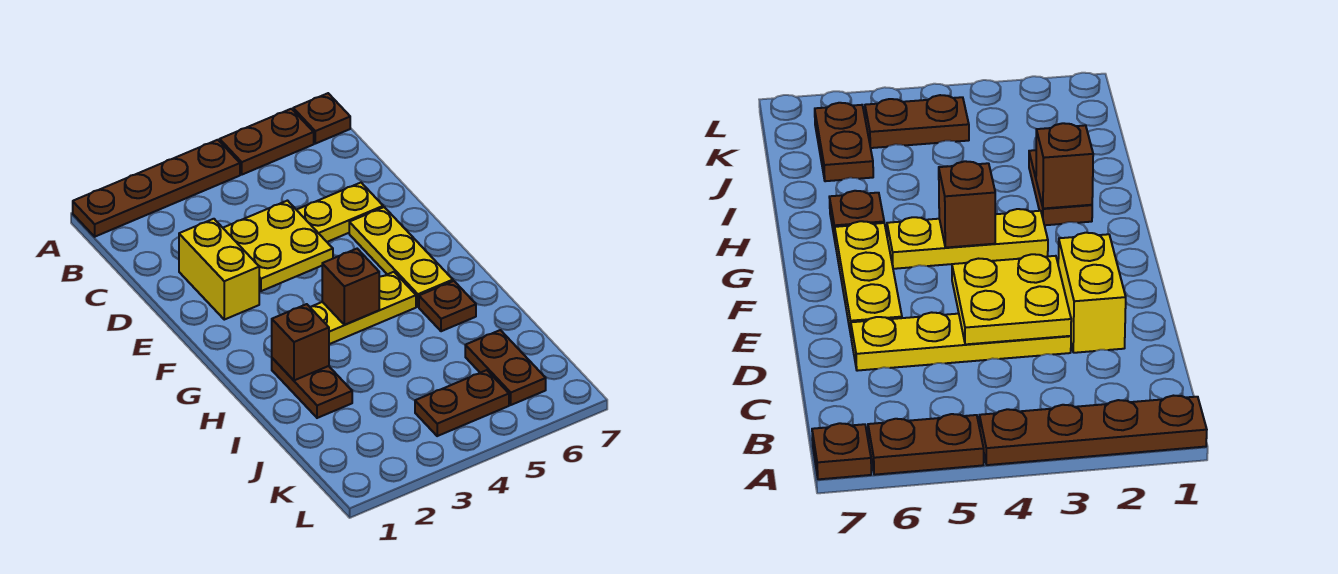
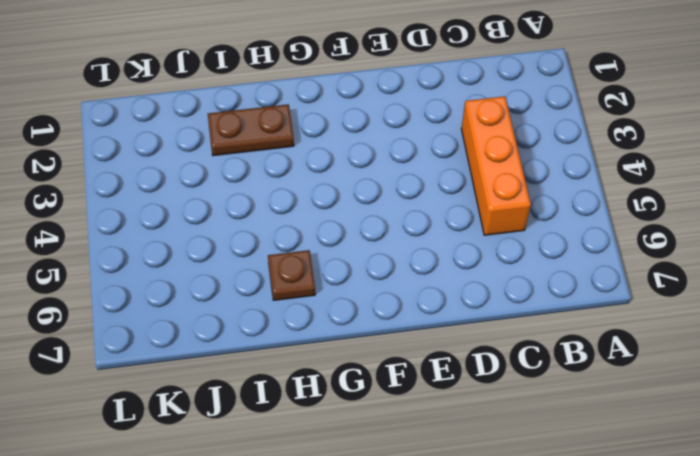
orange 1x3 brick [461,96,531,235] -> none
none -> brown 1x4 plate [73,140,240,237]
none -> brown 1x2 plate [220,109,314,175]
none -> brown 1x1 plate [293,93,350,144]

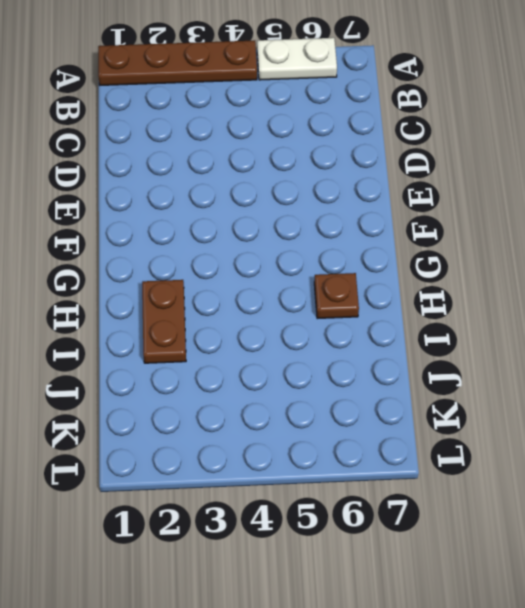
white 1x2 plate [257,38,337,80] -> brown 1x2 plate [220,109,314,175]
none -> brown 1x1 plate [293,93,350,144]
none -> yellow 1x2 brick [179,219,259,320]
none -> yellow 1x4 plate [297,183,383,242]

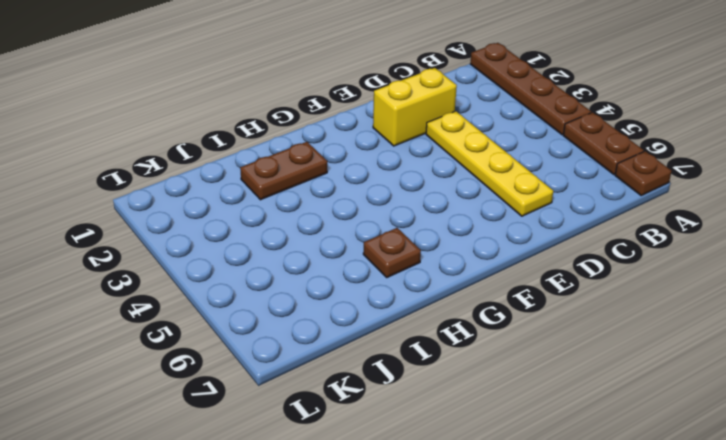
none -> yellow 1x3 plate [349,207,453,307]
none -> yellow 1x3 plate [310,272,416,344]
none -> brown 1x2 plate [465,330,546,405]

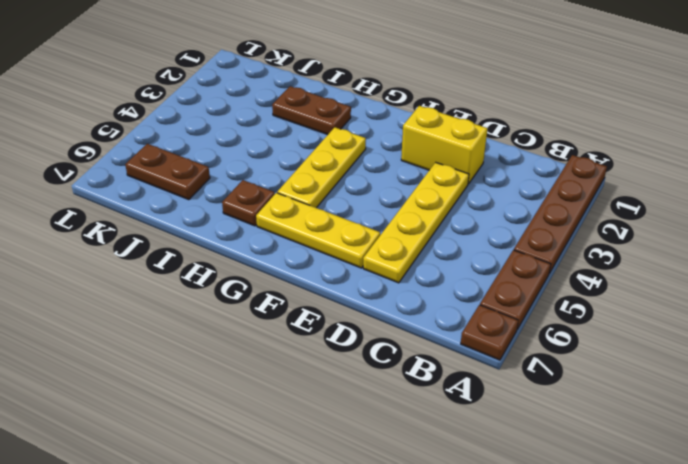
none -> brown 1x2 plate [415,370,509,436]
none -> yellow 2x2 plate [223,201,333,291]
none -> brown 1x1 brick [322,249,379,325]

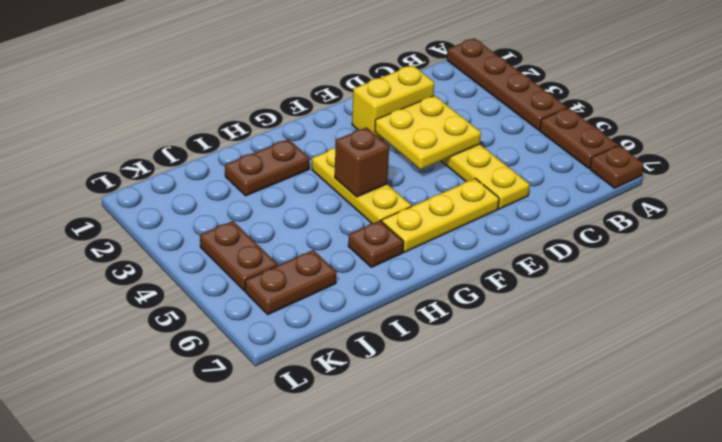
none -> brown 1x1 brick [272,304,329,380]

